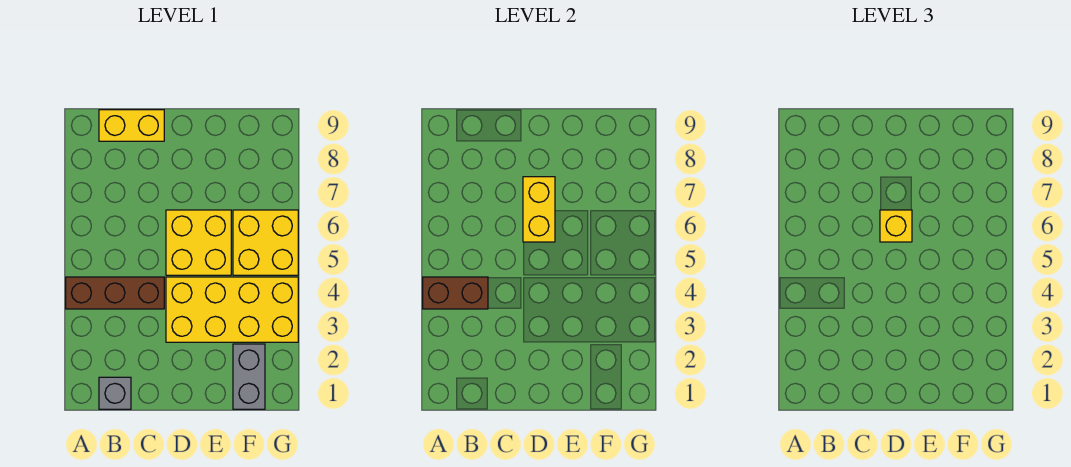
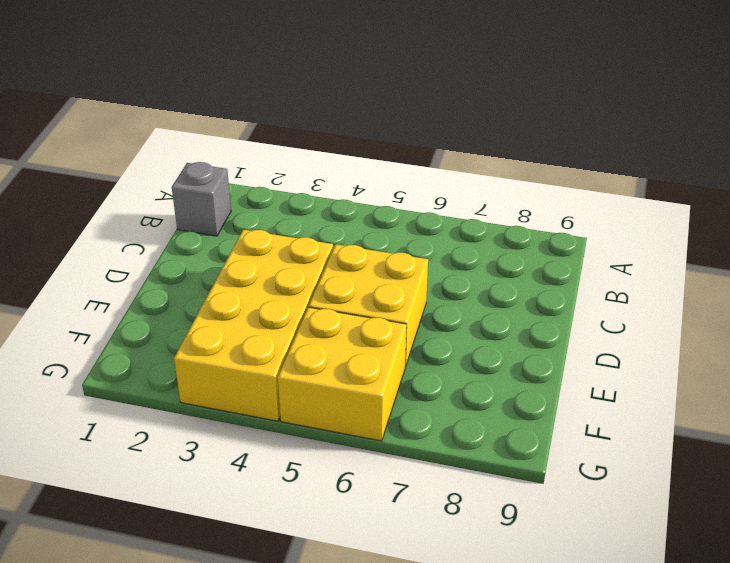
none -> brown 1x3 brick [66,277,164,309]
none -> yellow 1x2 brick [99,110,164,141]

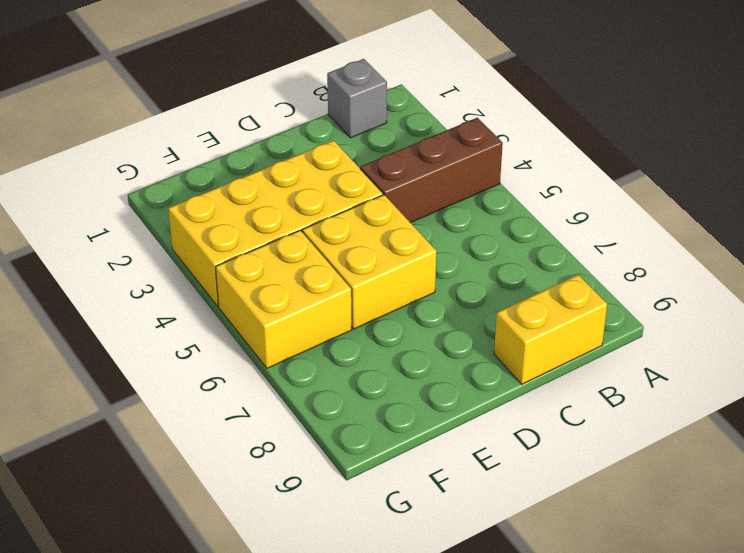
none -> grey 1x2 brick [233,344,265,409]
none -> brown 1x2 brick [423,277,488,309]

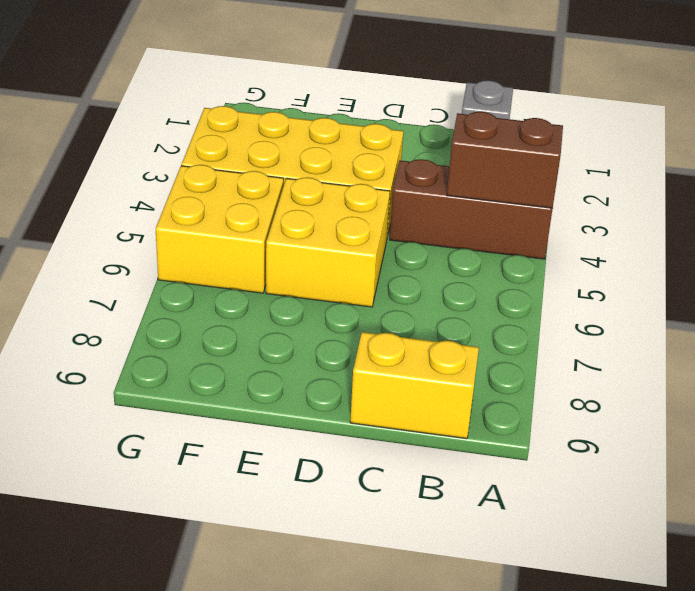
none -> grey 1x2 brick [233,344,265,409]
none -> yellow 1x2 brick [523,177,555,242]

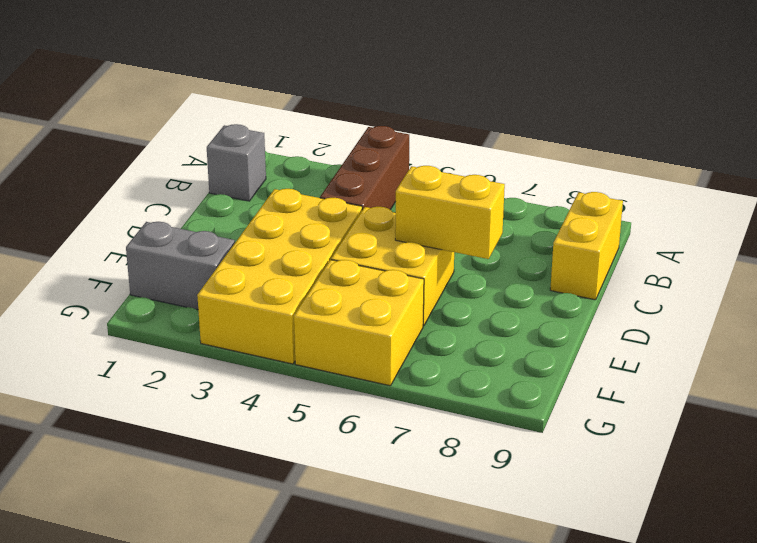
none -> brown 1x2 brick [423,277,488,309]
none -> yellow 1x1 brick [880,210,912,242]

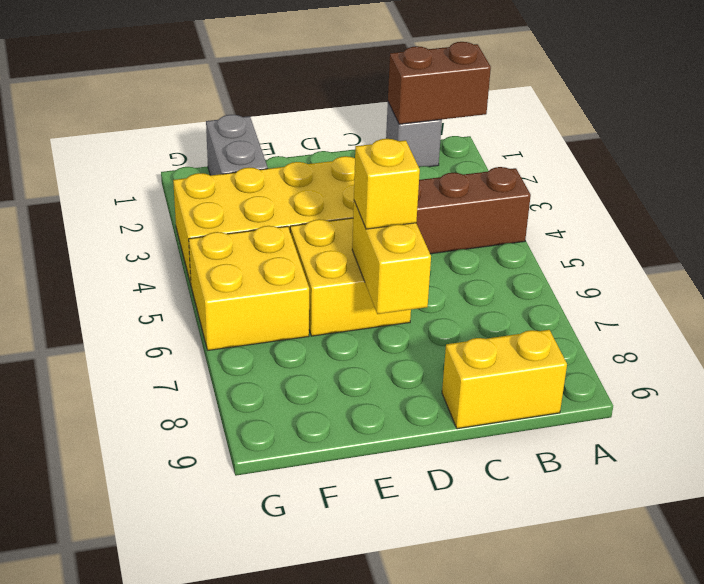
brown 1x2 brick [388,42,491,124] -> brown 1x2 brick moved to [423,277,488,309]

